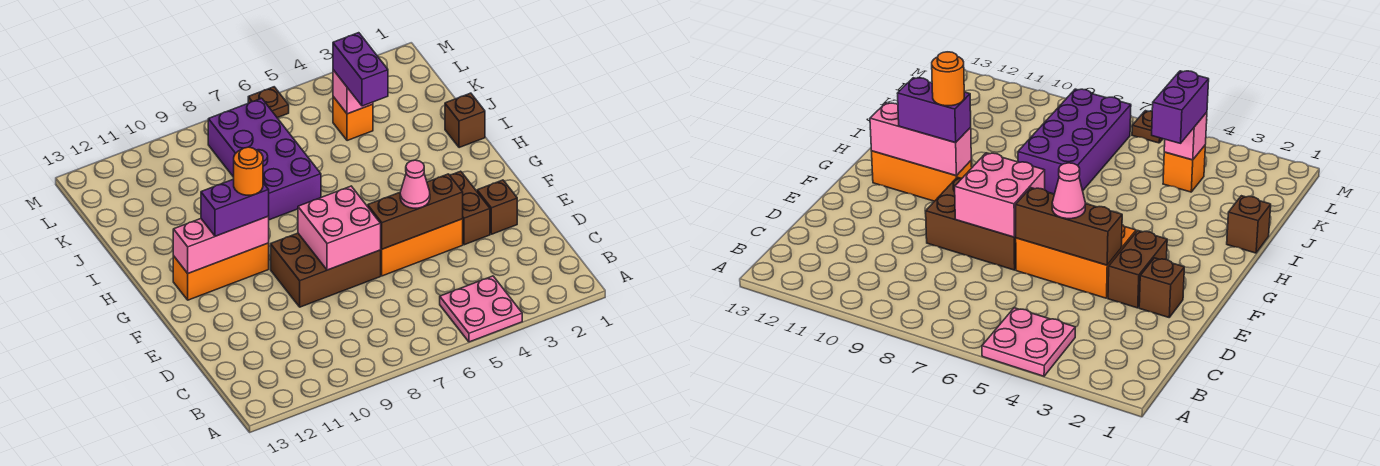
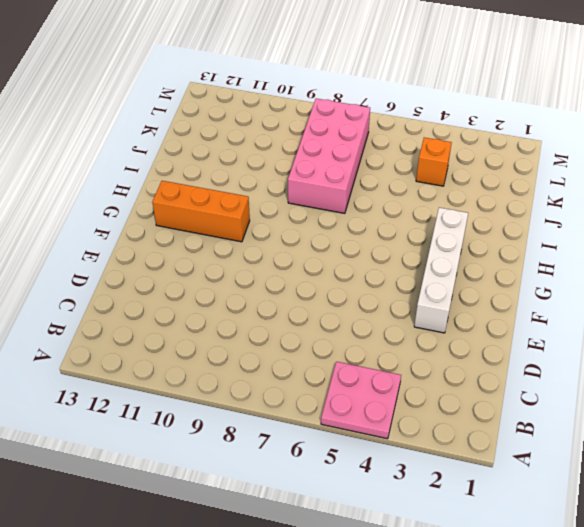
white 1x4 brick [414,207,468,333] -> brown 1x2 brick [450,171,490,245]
pink 2x4 brick [288,99,370,213] -> purple 2x4 brick [208,98,321,220]
none -> brown 1x1 brick [477,180,517,234]
none -> orange 2x3 brick [381,219,463,276]
none -> brown 2x3 brick [271,233,381,307]

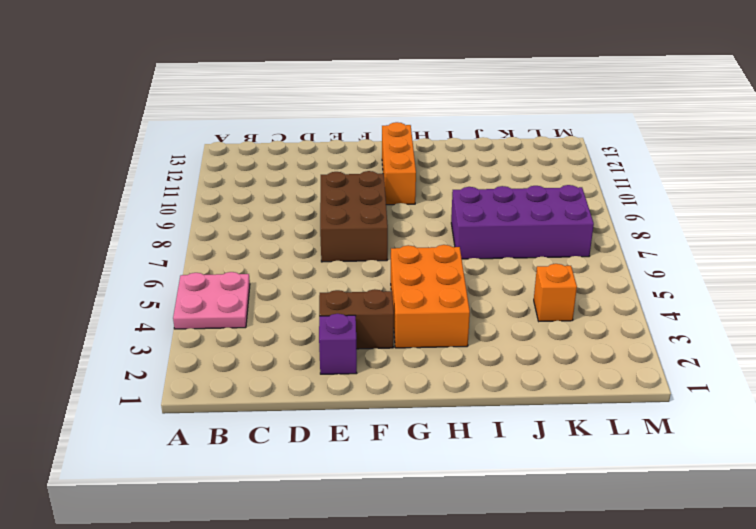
purple 1x1 brick [319,314,357,374] -> brown 1x1 brick [477,180,517,234]
orange 2x3 brick [391,245,470,348] -> orange 2x3 brick moved to [381,219,463,276]
none -> brown 1x1 brick [445,93,485,148]
none -> brown 1x1 plate [248,87,289,118]
none -> brown 1x3 brick [368,174,463,249]

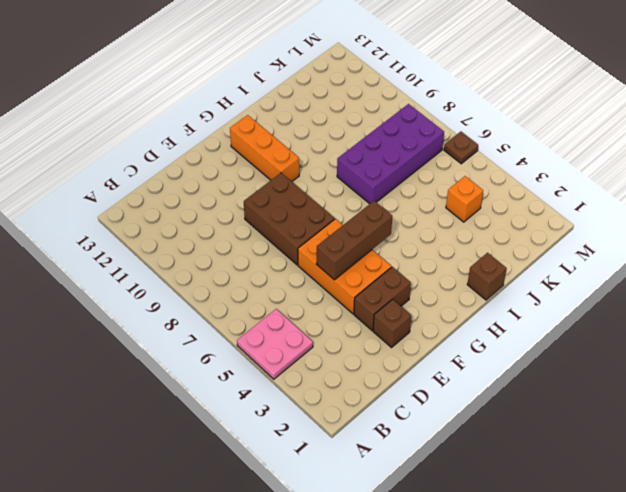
brown 1x3 brick [317,201,392,280] -> brown 1x3 brick turned to [368,174,463,249]
none -> pink 2x2 brick [298,186,381,270]
none -> pink 1x3 brick [173,216,269,273]
none -> pink 1x1 brick [333,70,373,114]

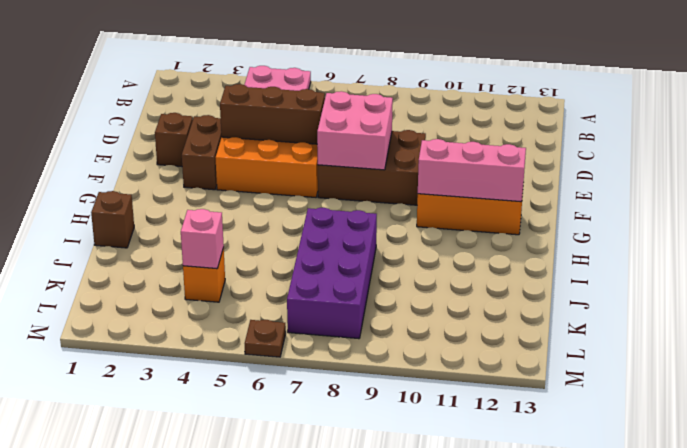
none -> pink 1x1 cone [400,160,430,208]
none -> purple 1x2 brick [201,179,269,236]
none -> purple 1x2 brick [333,33,388,106]

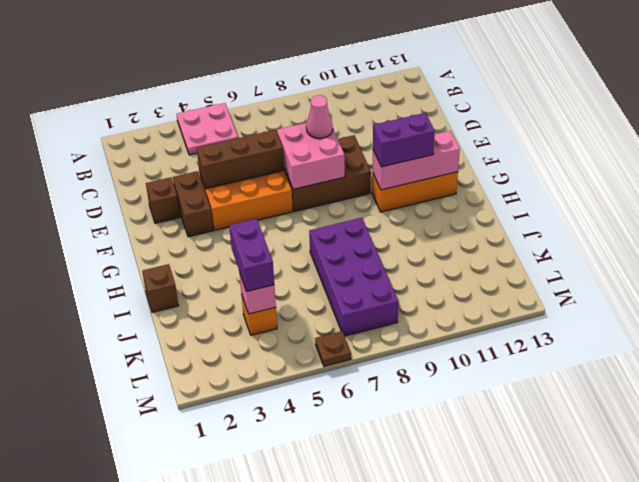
pink 1x1 cone [306,95,333,138] -> pink 1x1 cone moved to [400,160,430,208]
none -> orange 1x1 round brick [234,147,263,195]

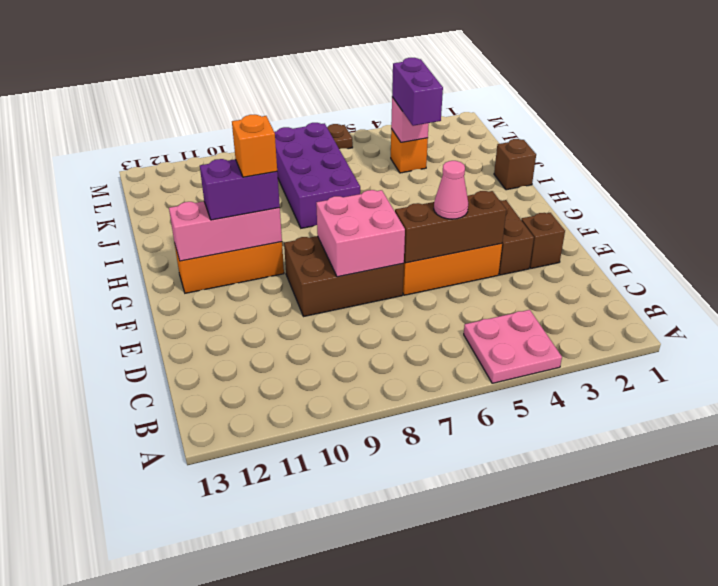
orange 1x1 brick [232,115,277,177] -> orange 1x1 round brick [234,147,263,195]

